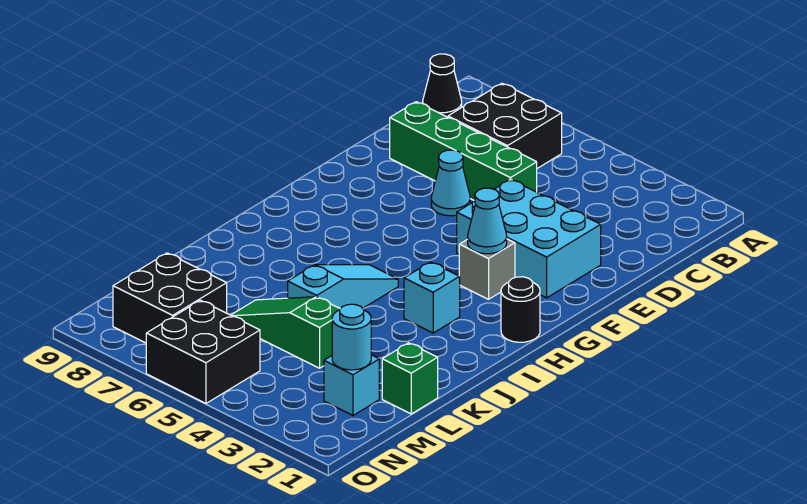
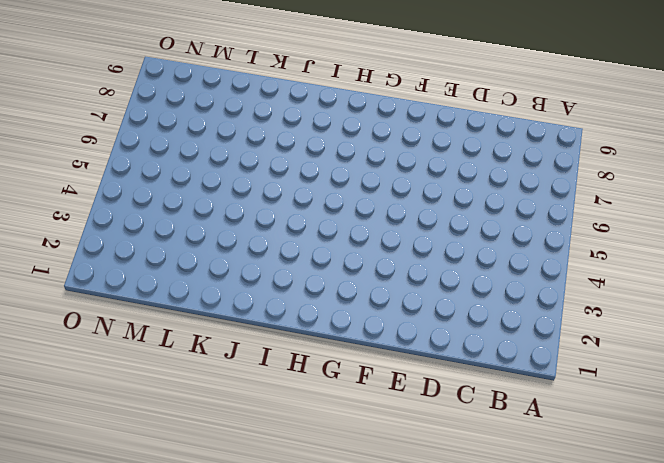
none -> black 2x2 brick [448,83,562,168]
none -> black 1x1 cone [423,54,462,117]
none -> green 1x4 brick [390,102,537,200]

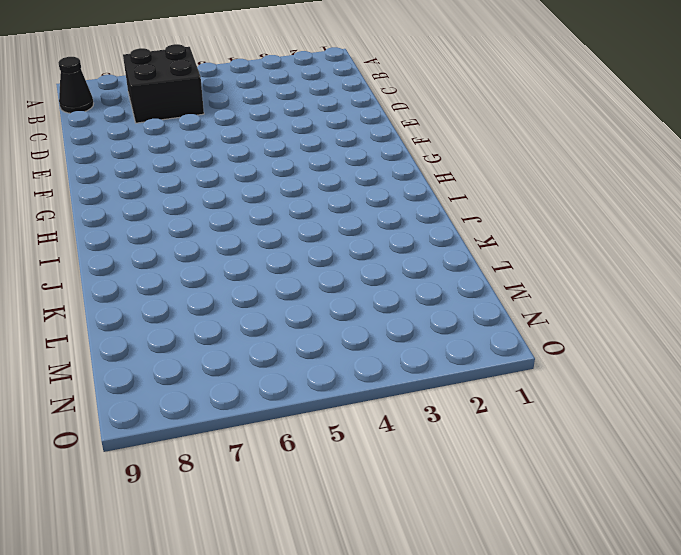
none -> green 1x4 brick [390,102,537,200]
none -> cyan 2x3 brick [457,179,601,298]
none -> cyan 1x1 cone [431,150,470,216]

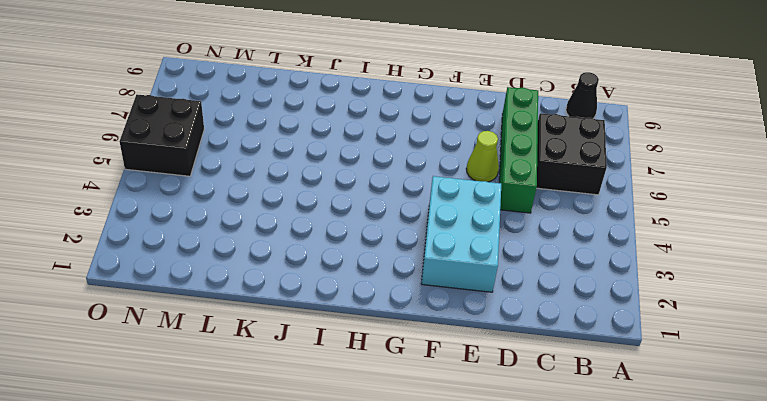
lime 1x1 cone [466,131,499,182] -> cyan 1x1 cone [431,150,470,216]
none -> grey 1x1 brick [459,239,515,299]
none -> black 1x1 round brick [501,277,540,342]
none -> cyan 1x1 brick [404,262,460,333]

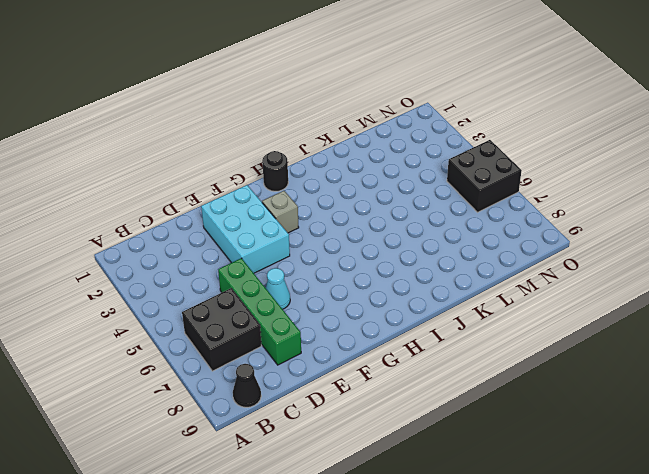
none -> cyan 1x1 brick [404,262,460,333]
none -> cyan 1x3 slope [288,265,398,309]
none -> green 1x1 brick [382,343,438,414]

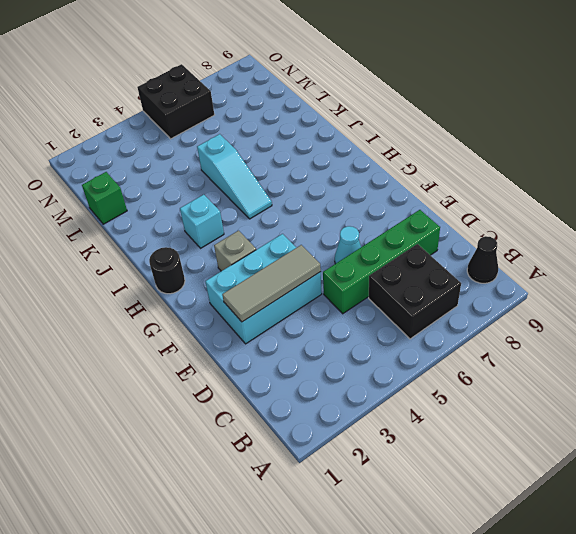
grey 1x3 tile [222,245,321,322] -> none
none -> green 1x3 slope [231,297,340,368]
none -> cyan 1x1 brick [324,355,379,415]
none -> black 2x2 brick [113,253,227,343]

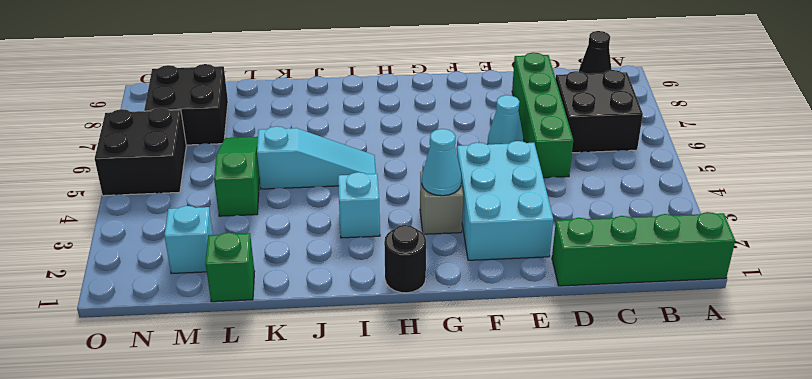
green 1x4 brick [552,212,735,286] -> none
none -> cyan 1x1 round brick [332,304,371,370]

